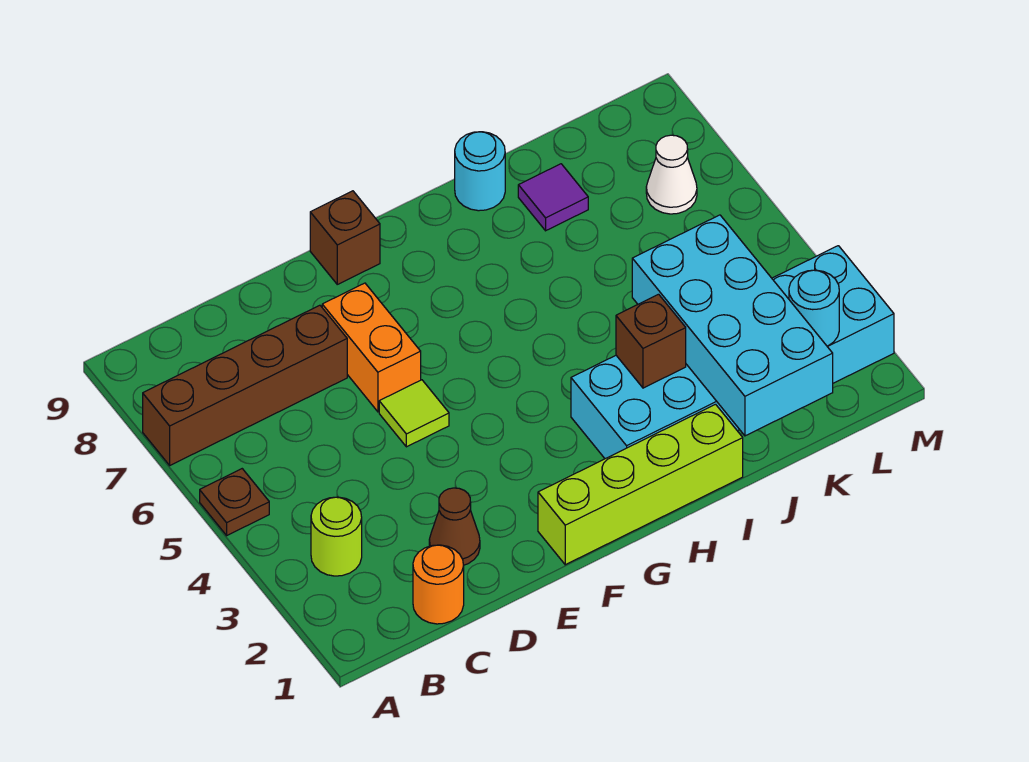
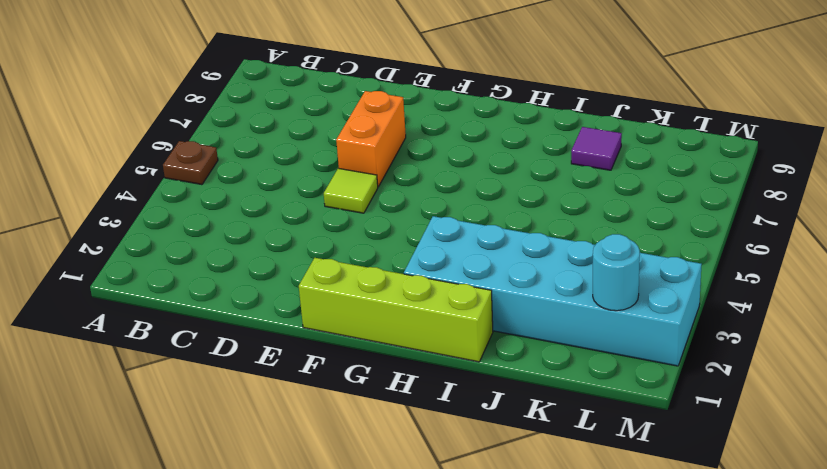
none -> brown 1x4 brick [143,305,347,465]
none -> lime 1x1 round brick [311,497,362,576]
none -> orange 1x1 round brick [413,545,464,624]

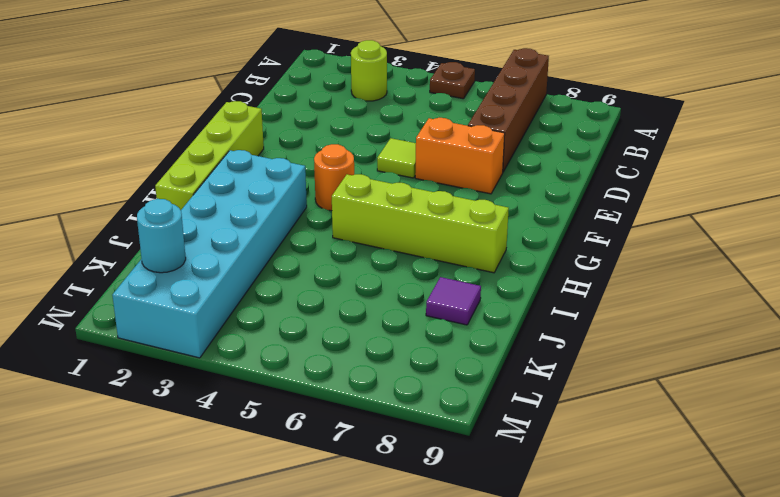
orange 1x1 round brick [314,144,354,211] -> orange 1x1 round brick moved to [413,545,464,624]
lime 1x4 brick [332,174,509,273] -> none
none -> brown 1x1 cone [429,488,480,565]
none -> brown 1x1 brick [310,191,380,284]
none -> cyan 1x1 round brick [455,132,505,211]

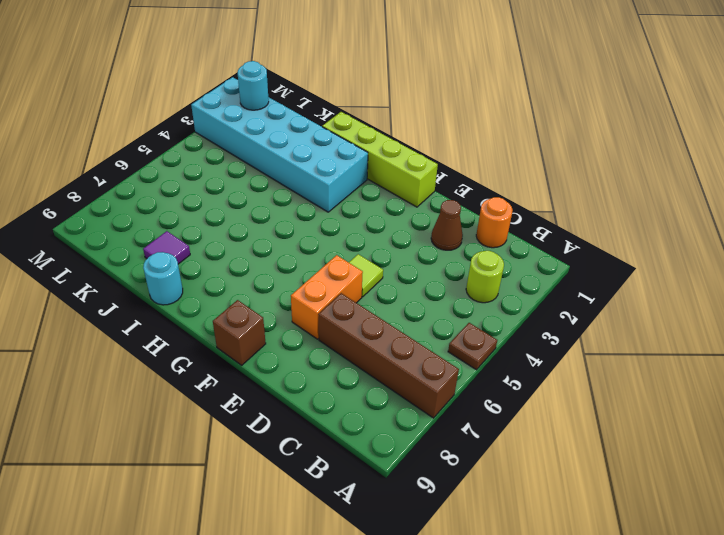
none -> white 1x1 cone [646,135,697,214]
none -> brown 1x1 brick [616,294,686,388]
none -> cyan 2x4 brick [632,215,833,436]

